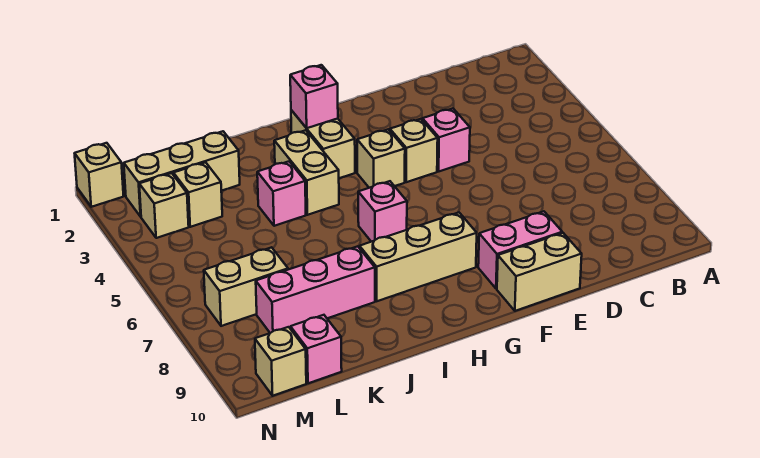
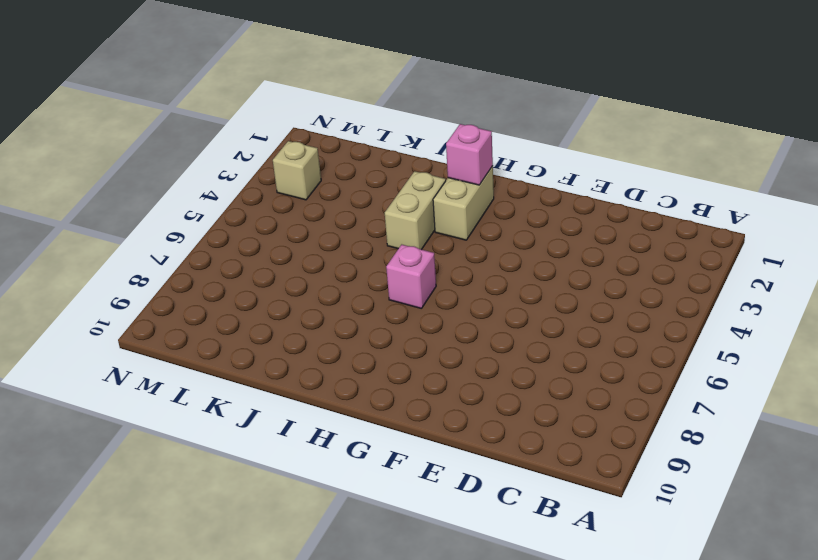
none -> pink 1x1 brick [422,109,470,171]
none -> pink 1x2 brick [478,211,562,289]
none -> tan 1x2 brick [497,233,582,311]

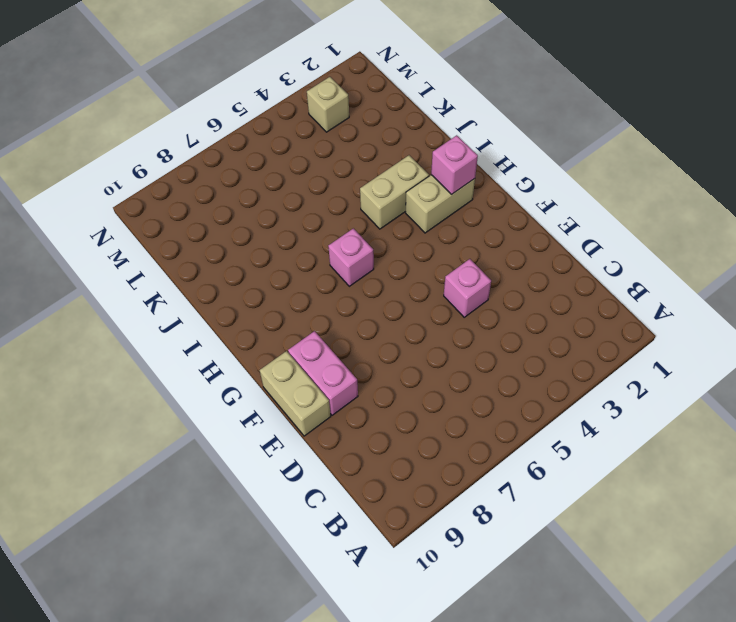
none -> tan 1x1 brick [390,119,438,182]
none -> tan 1x1 brick [357,129,405,188]
none -> tan 1x3 brick [360,213,477,301]

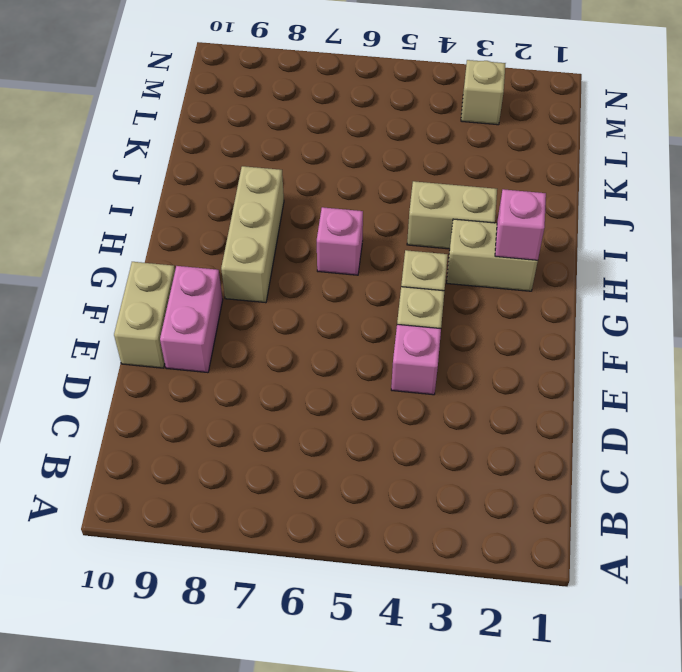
none -> pink 1x1 brick [257,162,306,226]
none -> pink 1x3 brick [256,246,375,333]
none -> tan 1x3 brick [124,131,240,217]

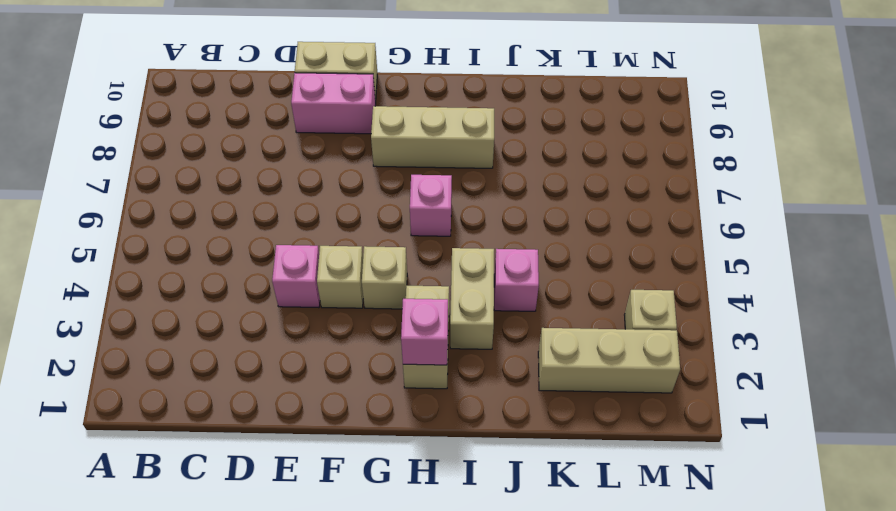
none -> pink 1x3 brick [256,246,375,333]
none -> tan 1x1 brick [174,162,222,227]
none -> tan 1x2 brick [204,247,288,326]

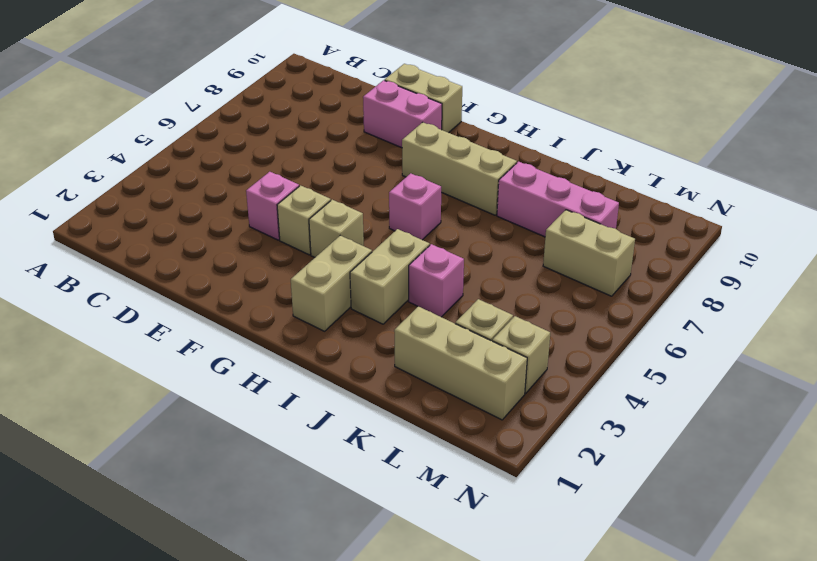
none -> pink 1x1 brick [290,315,342,383]
none -> tan 1x1 brick [255,327,306,396]
none -> tan 1x1 brick [75,143,123,207]

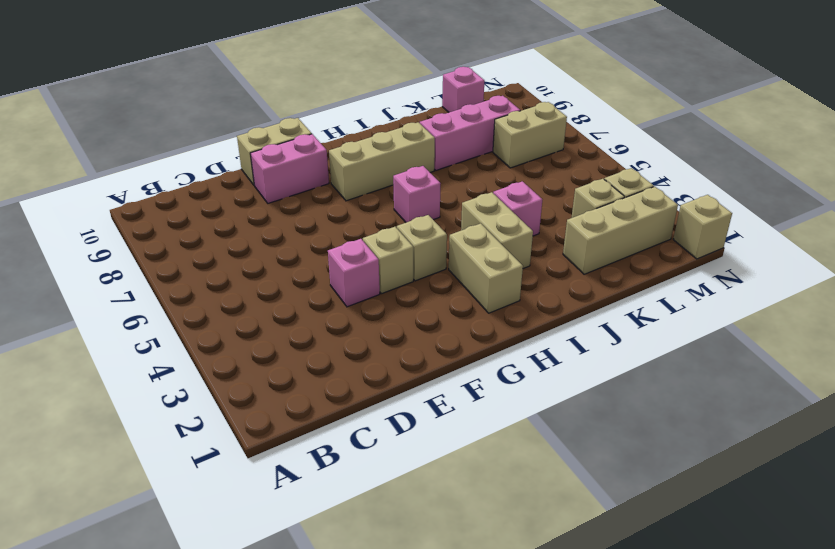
none -> tan 1x1 brick [255,327,306,396]
none -> pink 1x1 brick [290,65,338,128]

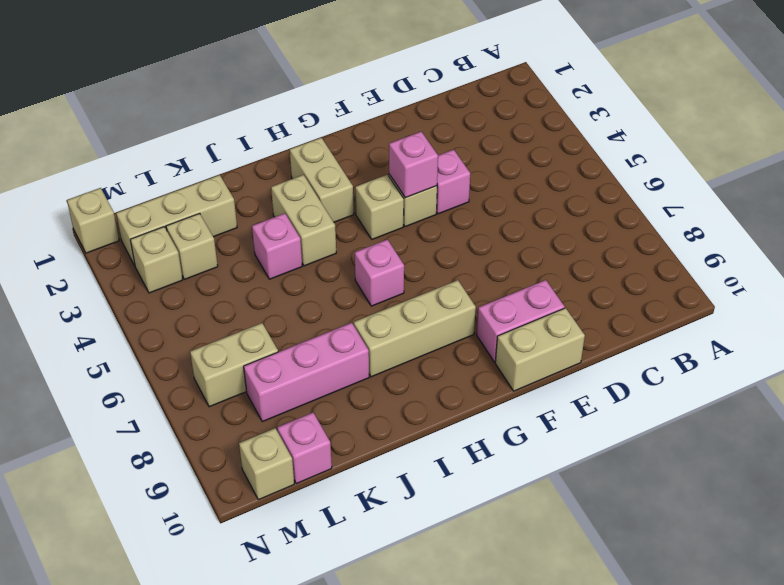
pink 1x1 brick [389,132,438,198] -> pink 1x1 brick moved to [290,65,338,128]

